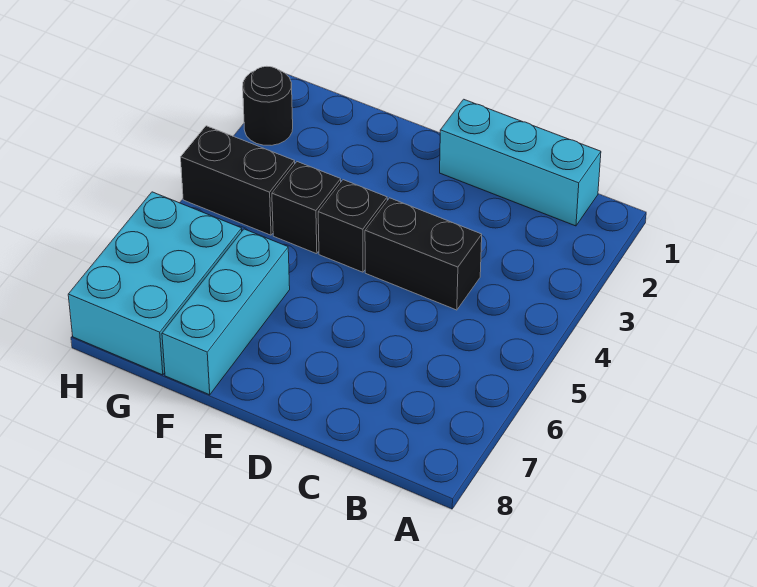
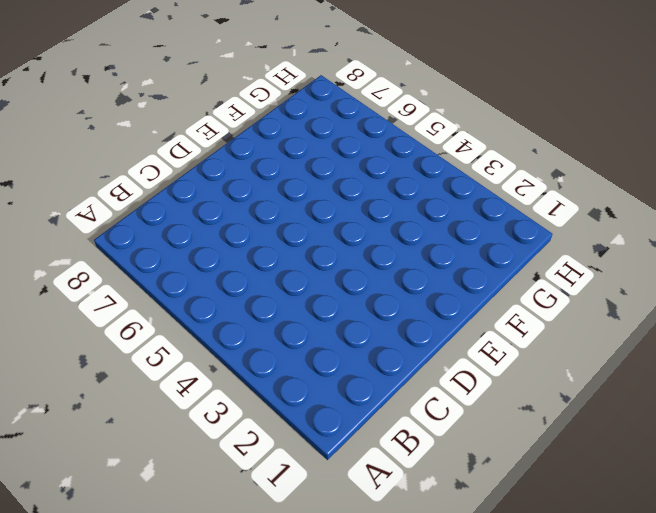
none -> cyan 1x3 brick [440,99,601,226]
none -> black 1x2 brick [365,198,482,310]

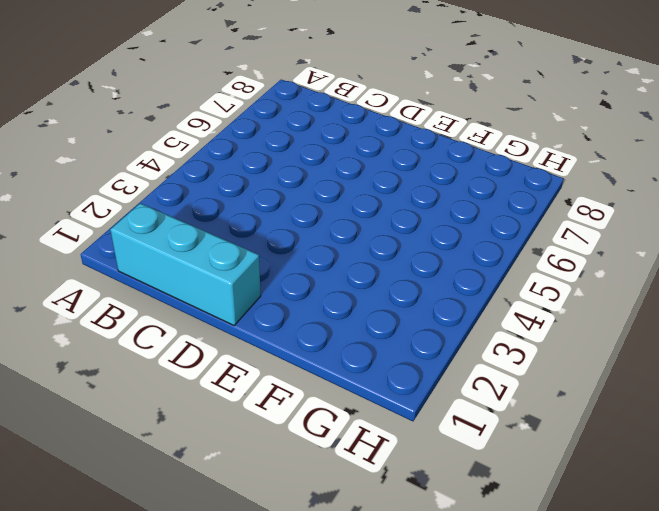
none -> black 1x2 brick [365,198,482,310]
none -> black 1x1 brick [318,180,387,272]

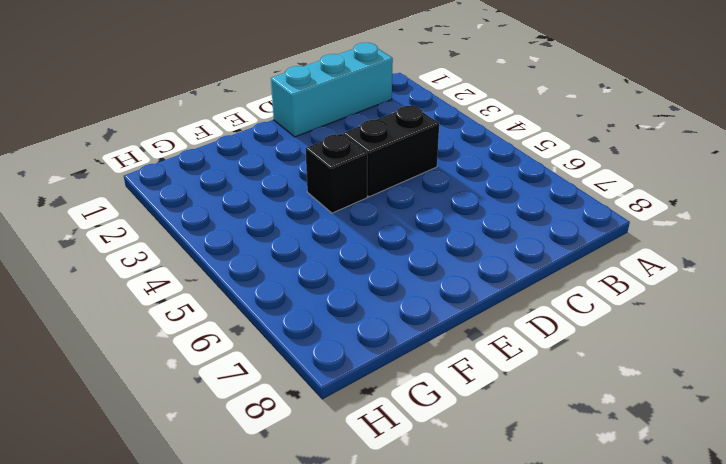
none -> black 1x1 brick [272,162,341,254]
none -> cyan 1x3 brick [162,229,290,395]

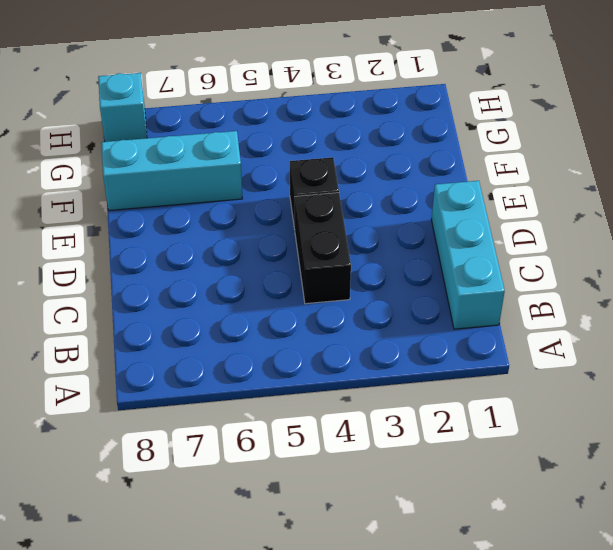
cyan 1x1 brick [98,73,147,142] -> cyan 2x3 brick [68,192,242,375]
none -> black 1x1 brick [272,162,341,254]
none -> black 1x2 brick [181,126,295,235]

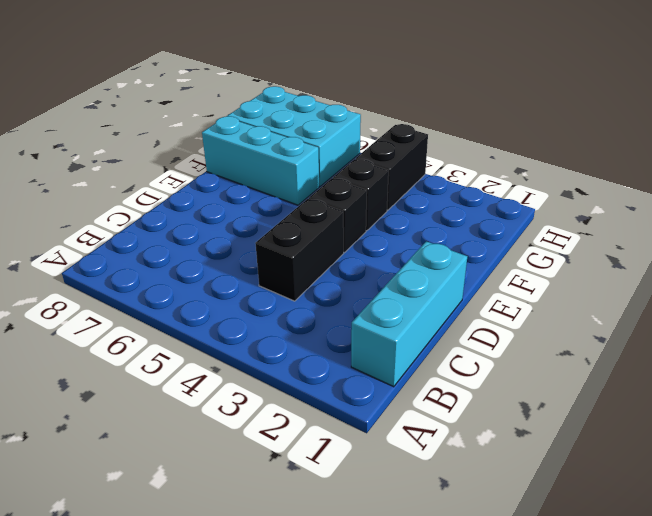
none -> black 1x1 round brick [243,66,293,145]

